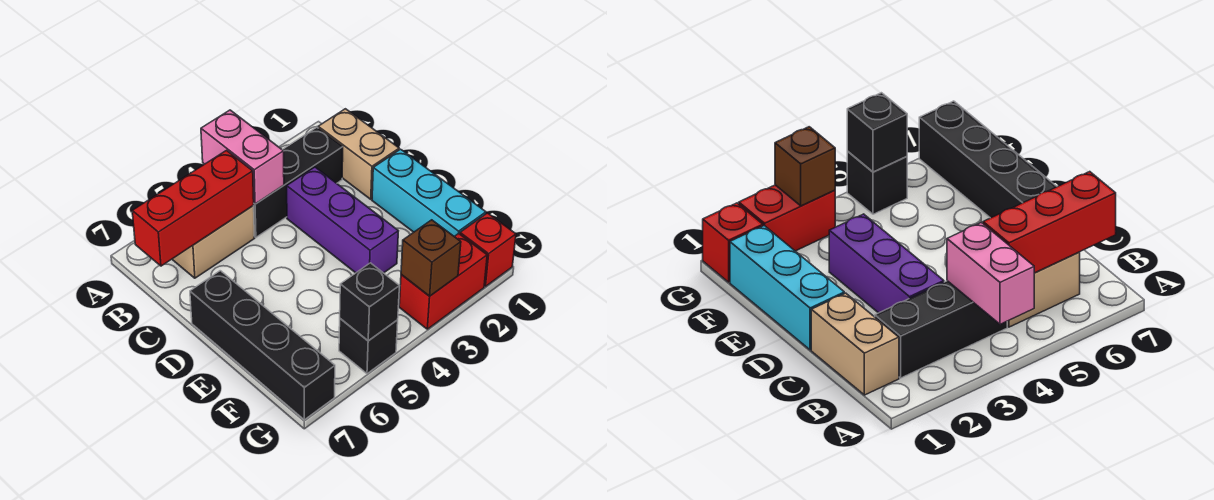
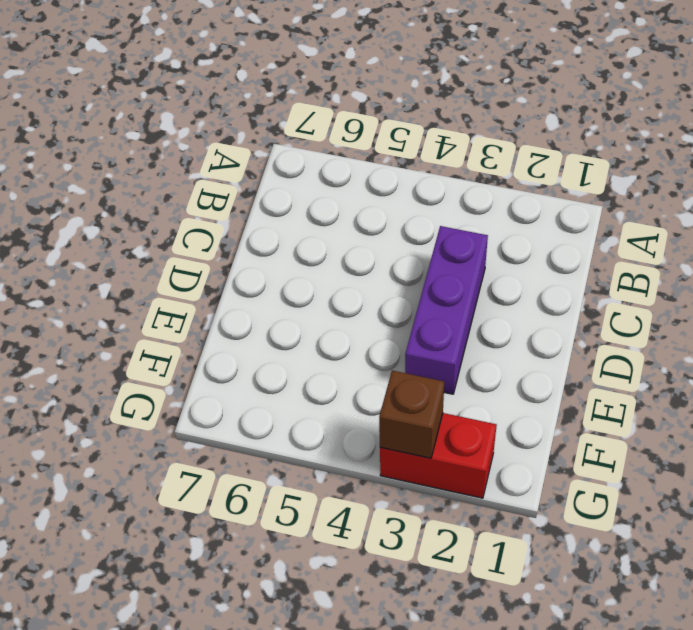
none -> tan 1x2 brick [318,109,399,199]
none -> black 1x3 brick [253,127,343,237]
none -> tan 1x2 brick [172,206,254,278]

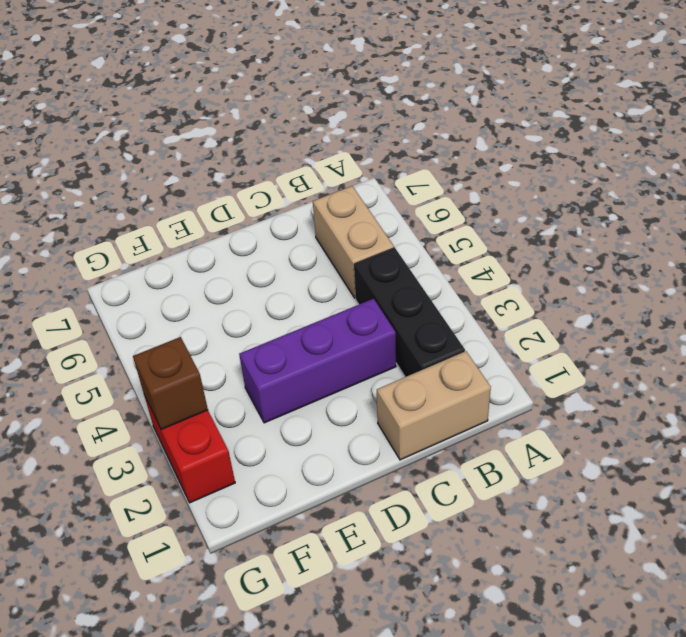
none -> cyan 1x3 brick [372,149,486,236]
none -> black 1x4 brick [190,271,335,420]
none -> red 1x1 brick [460,213,516,286]

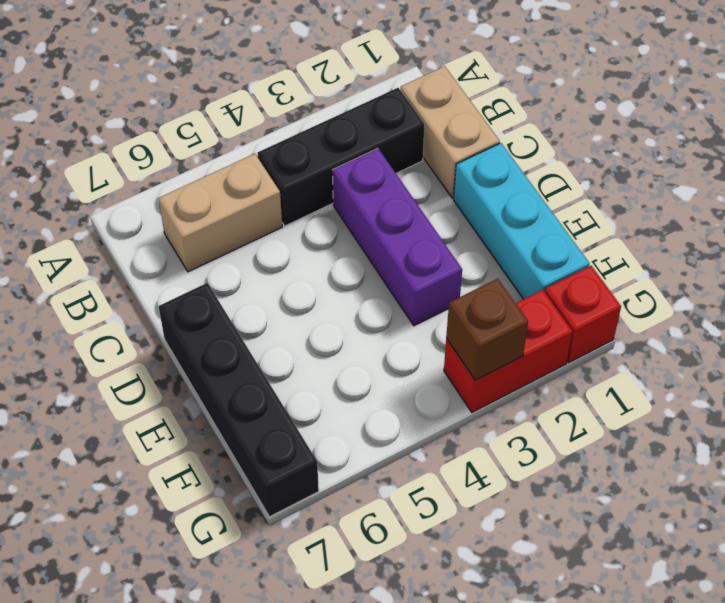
none -> black 1x1 brick [339,319,398,374]
none -> pink 1x2 brick [201,110,284,204]
none -> red 1x3 brick [132,151,254,266]

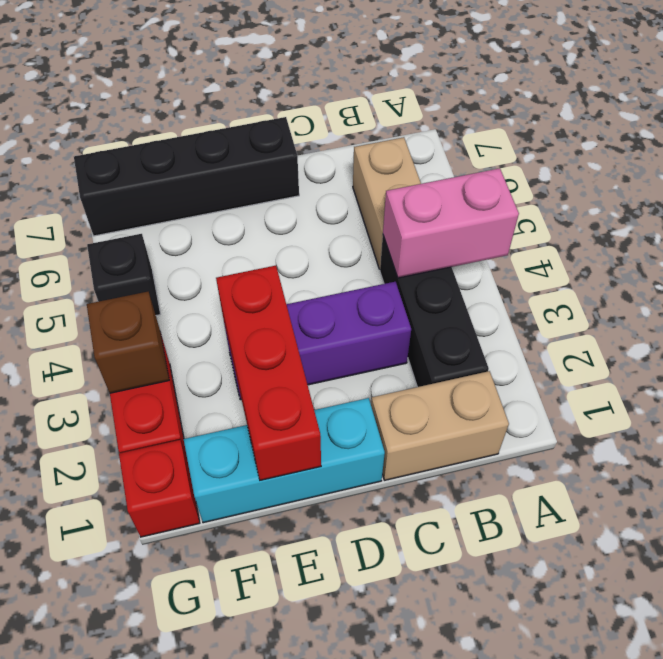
red 1x3 brick [216,266,321,480] -> red 1x3 brick moved to [132,151,254,266]
none -> black 1x1 brick [340,263,399,341]

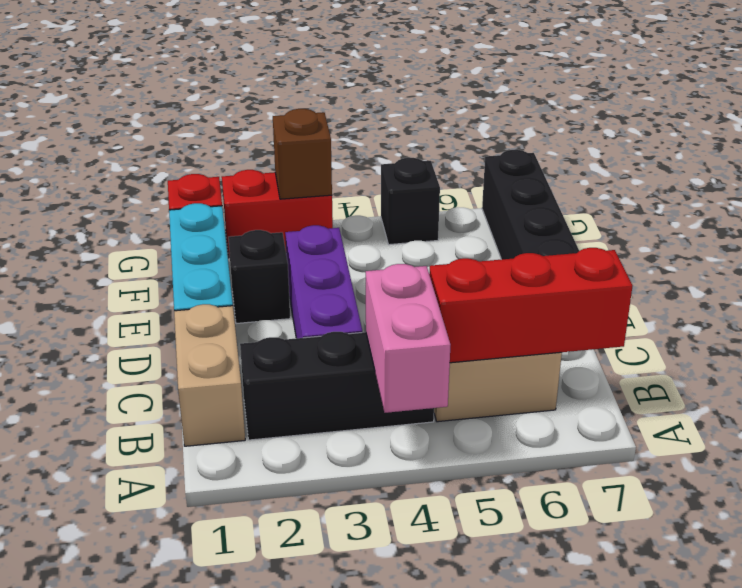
black 1x1 brick [228,230,290,324] -> black 1x1 brick moved to [340,263,399,341]

